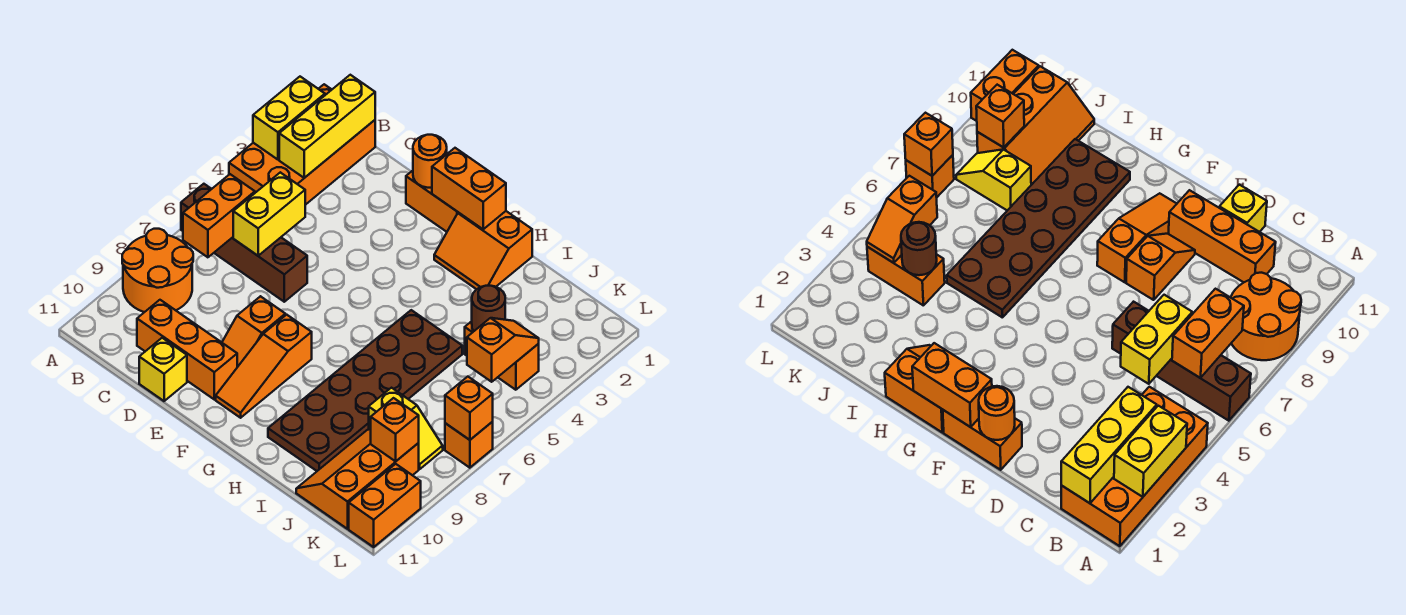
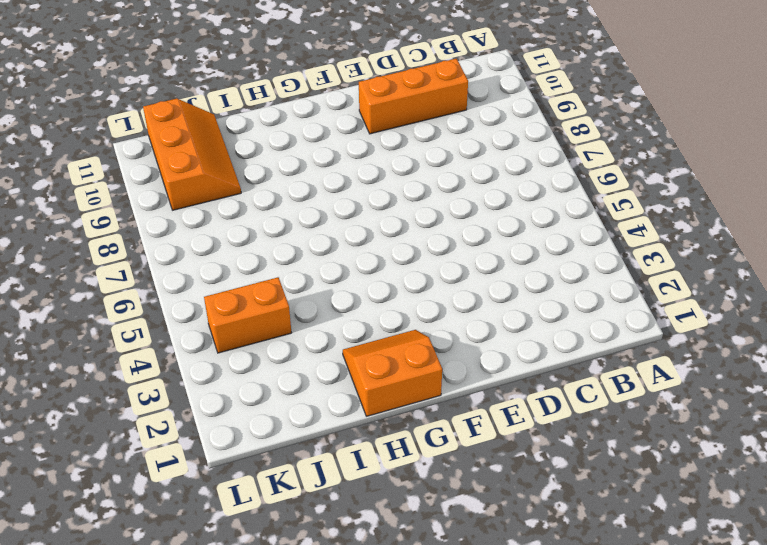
none -> orange 2x4 brick [229,84,375,205]
none -> brown 1x4 brick [181,184,307,302]
none -> orange 2x2 round brick [122,229,193,312]

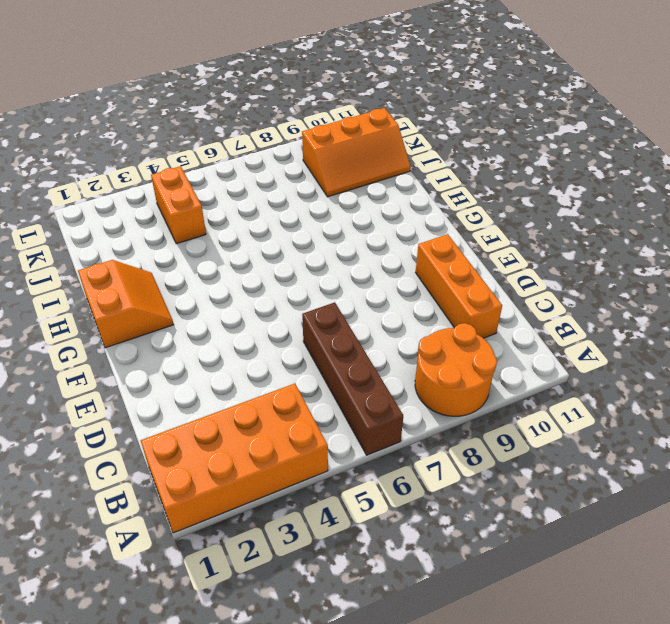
none -> yellow 1x1 brick [139,338,187,401]
none -> orange 1x2 brick [406,171,458,232]
none -> orange 1x2 slope [222,296,285,367]

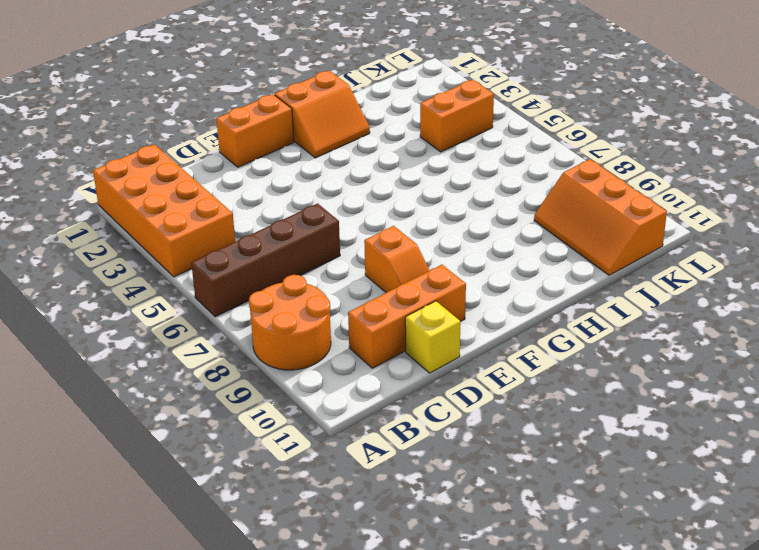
none -> orange 1x3 slope [216,315,312,418]
none -> brown 2x6 plate [268,310,462,471]
none -> yellow 1x2 slope [369,388,443,469]

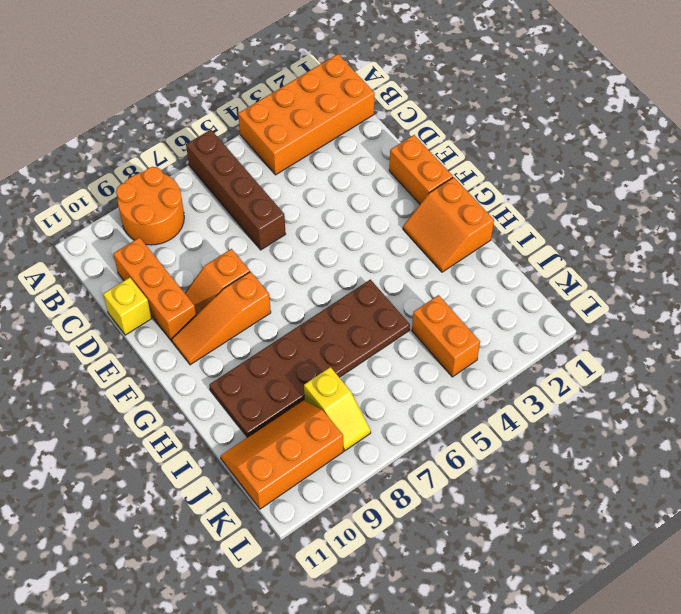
none -> orange 1x1 brick [445,422,493,468]
none -> orange 1x2 brick [349,464,421,547]
none -> yellow 1x2 brick [253,77,325,160]

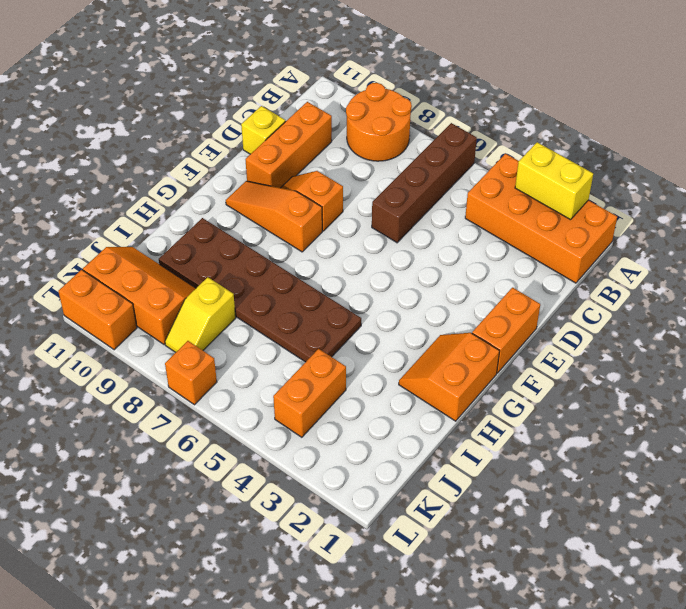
none -> yellow 1x3 brick [279,75,375,178]
none -> orange 1x2 brick [183,174,255,257]
none -> yellow 1x2 brick [233,172,305,256]

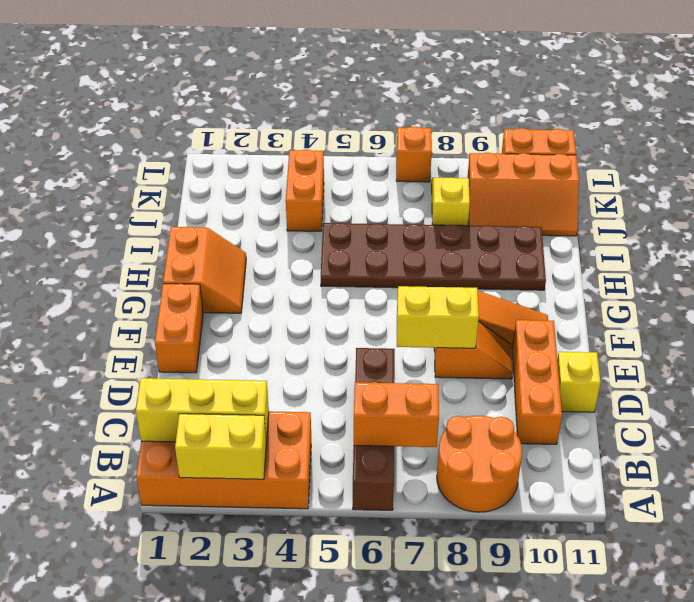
yellow 1x2 brick [397,286,479,348] -> yellow 1x2 brick moved to [233,172,305,256]
none -> orange 1x1 round brick [413,135,447,188]
none -> orange 1x2 brick [432,148,506,229]
none -> brown 1x1 round brick [472,286,505,331]

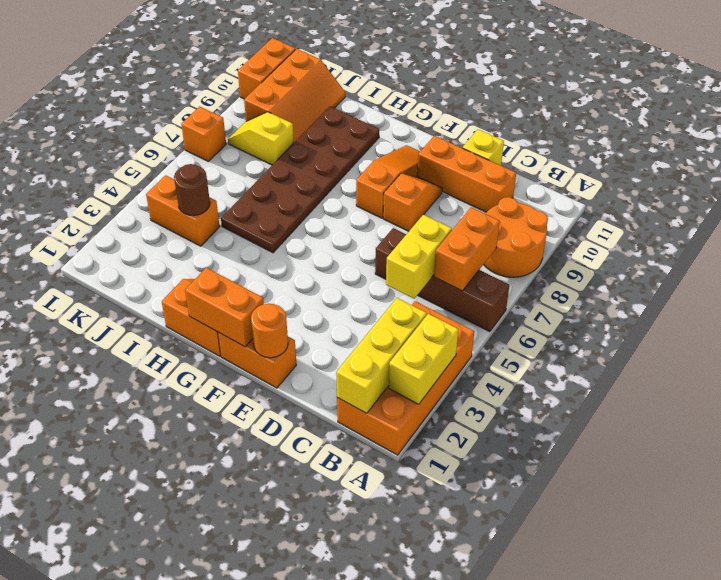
none -> orange 1x2 slope [467,318,539,382]
none -> orange 1x1 brick [371,398,419,461]
none -> orange 1x1 brick [445,377,493,440]

